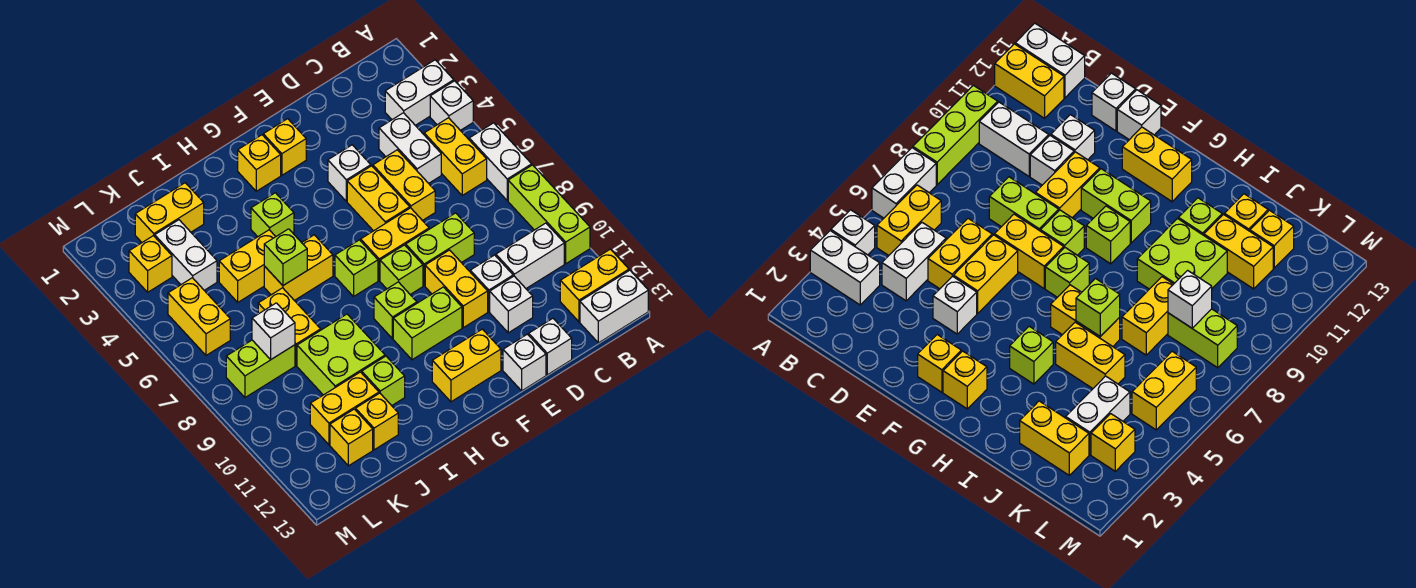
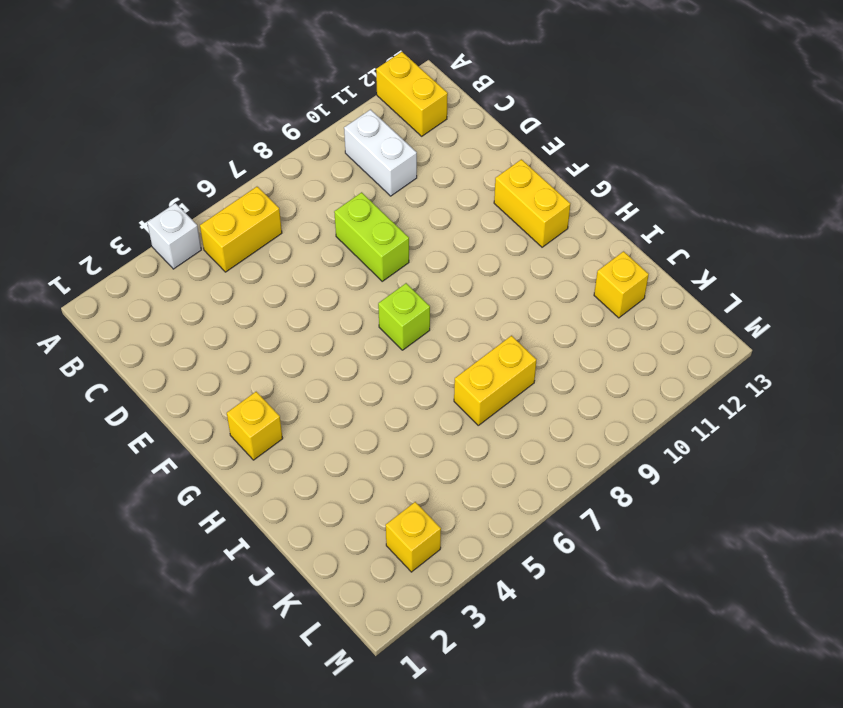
none -> white 1x2 brick [385,60,454,125]
none -> white 1x2 brick [469,123,532,200]
none -> lime 1x3 brick [508,165,590,264]
none -> white 1x2 brick [580,270,648,343]

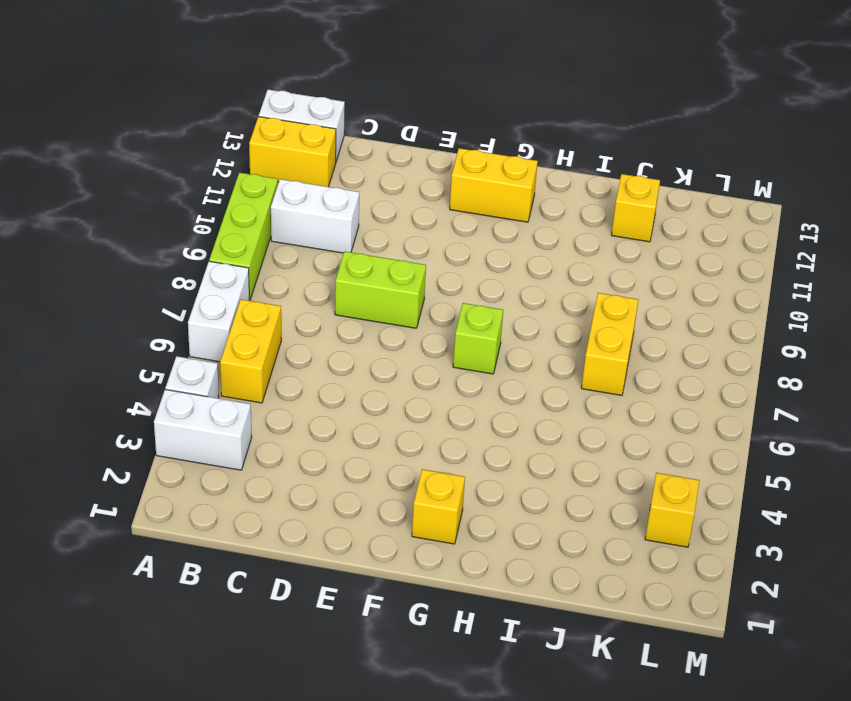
none -> white 1x2 brick [379,113,441,183]
none -> yellow 1x2 brick [373,150,435,221]
none -> white 1x1 brick [470,255,513,312]
none -> white 1x1 brick [490,276,533,333]

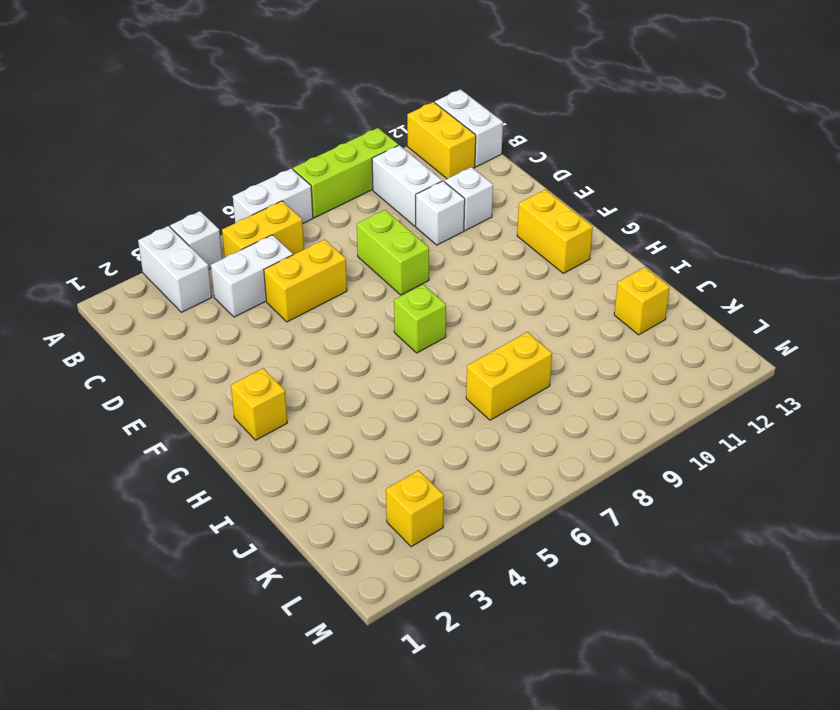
none -> white 1x1 brick [529,318,572,375]
none -> white 1x1 brick [328,145,371,201]
none -> yellow 1x2 brick [347,166,410,231]
none -> yellow 1x2 brick [361,208,429,280]

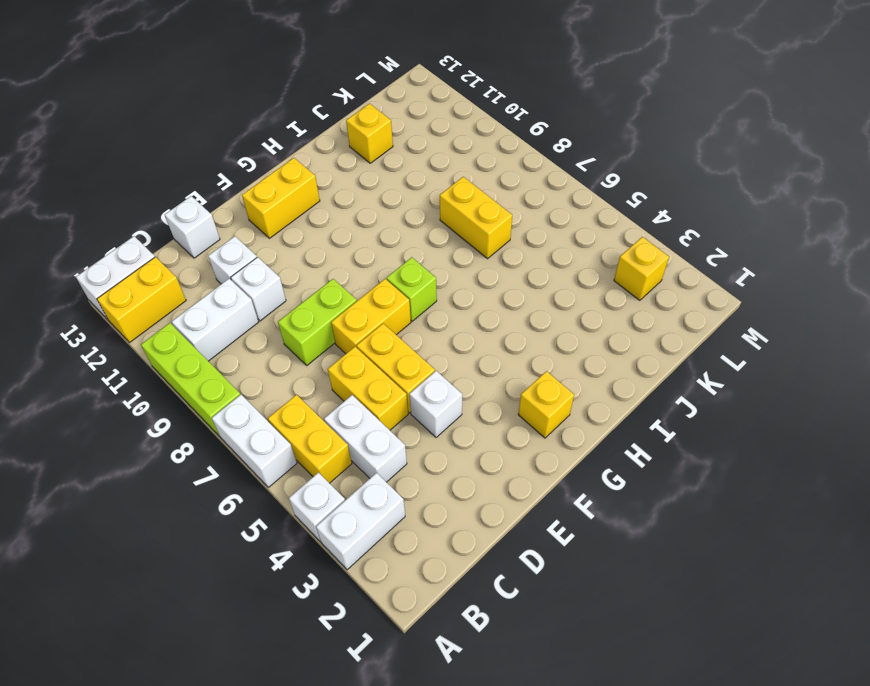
none -> yellow 1x2 brick [425,250,488,328]
none -> white 1x1 brick [503,334,546,391]
none -> yellow 1x1 brick [263,119,306,175]
none -> lime 1x1 brick [380,245,423,294]

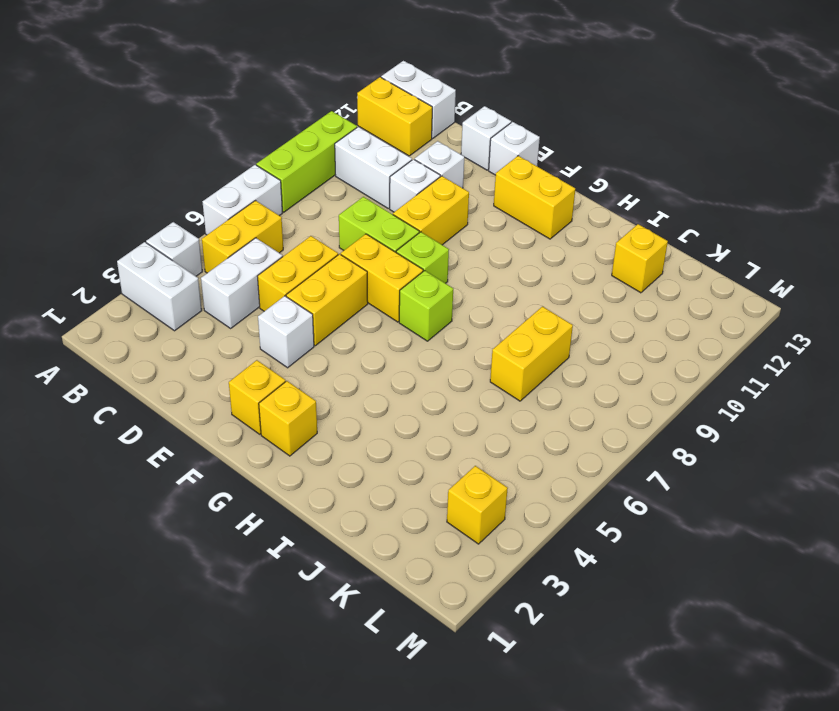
none -> lime 1x2 brick [393,287,462,360]
none -> lime 1x1 brick [374,282,417,339]
none -> lime 1x1 brick [251,193,294,237]
none -> yellow 1x2 brick [264,235,333,300]

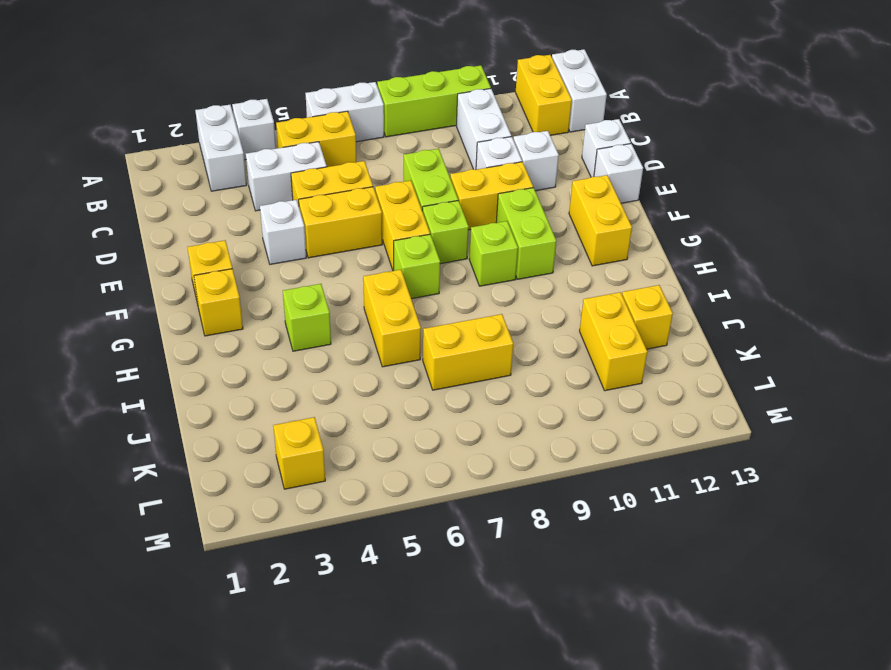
none -> yellow 1x2 brick [219,230,276,302]
none -> lime 2x2 brick [297,314,385,395]
none -> lime 1x1 brick [362,356,405,406]
none -> yellow 1x2 brick [135,183,204,242]

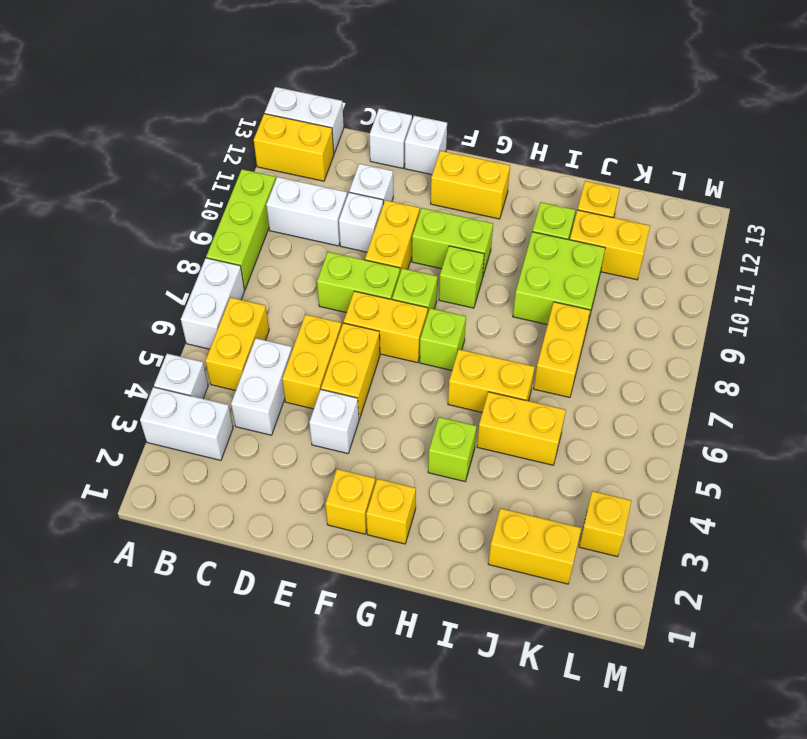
none -> white 1x2 brick [155,220,217,290]
none -> lime 1x2 brick [226,340,295,397]
none -> yellow 1x1 brick [330,409,373,466]
none -> yellow 1x2 brick [168,278,230,355]

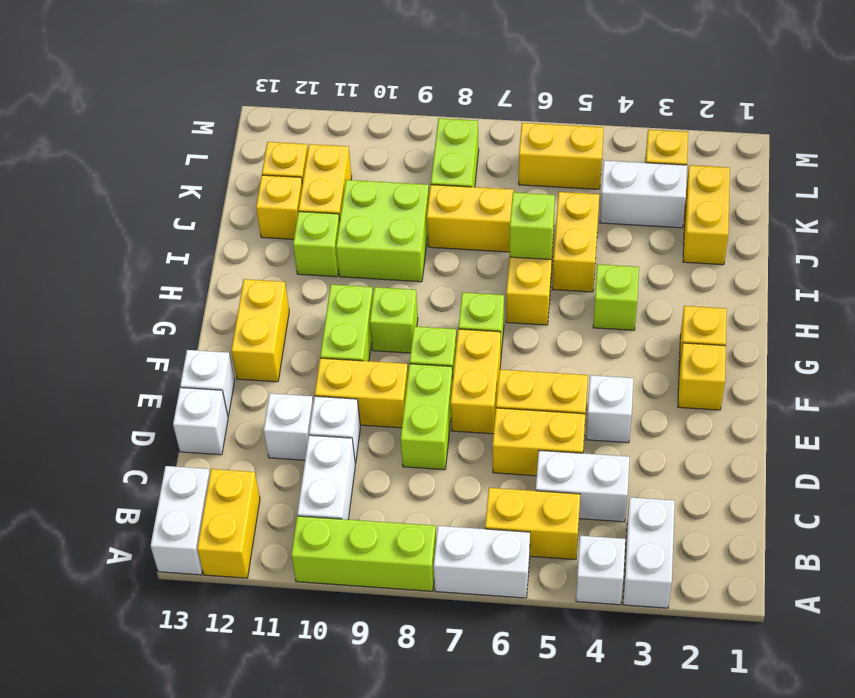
none -> white 1x1 brick [252,303,295,359]

